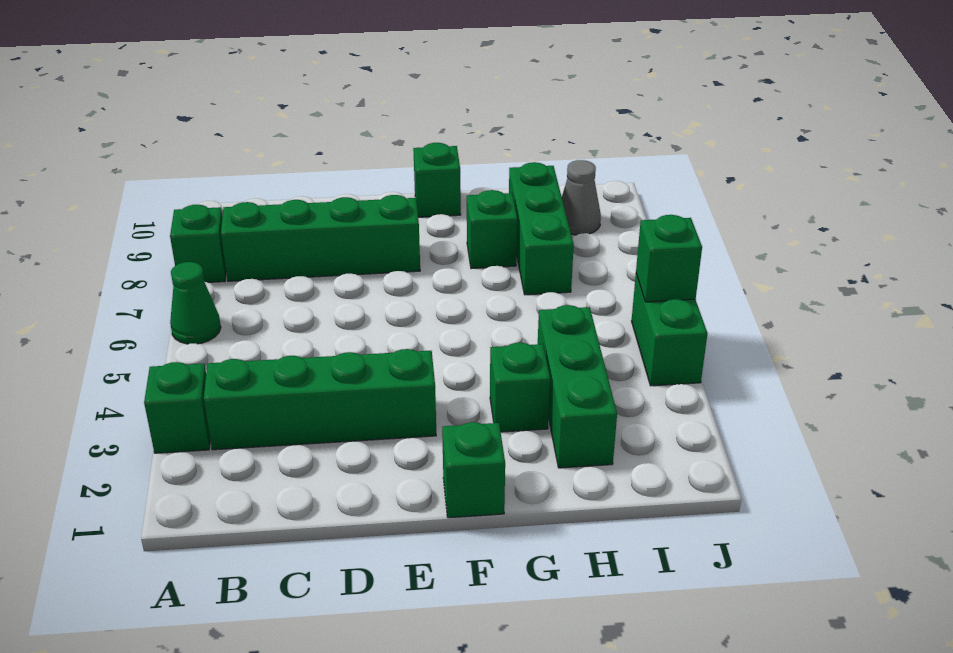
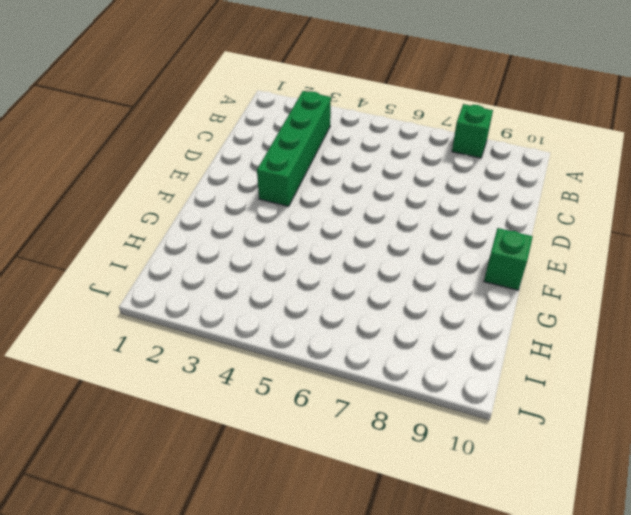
none -> green 1x1 brick [144,362,210,453]
none -> green 1x1 cone [170,262,221,344]
none -> green 1x4 brick [221,195,420,281]

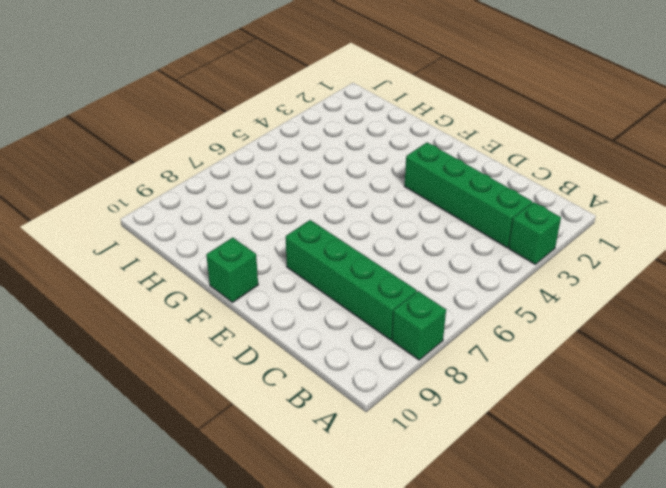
none -> green 1x1 cone [170,262,221,344]
none -> green 1x1 brick [442,422,505,518]
none -> green 1x1 brick [490,343,550,432]

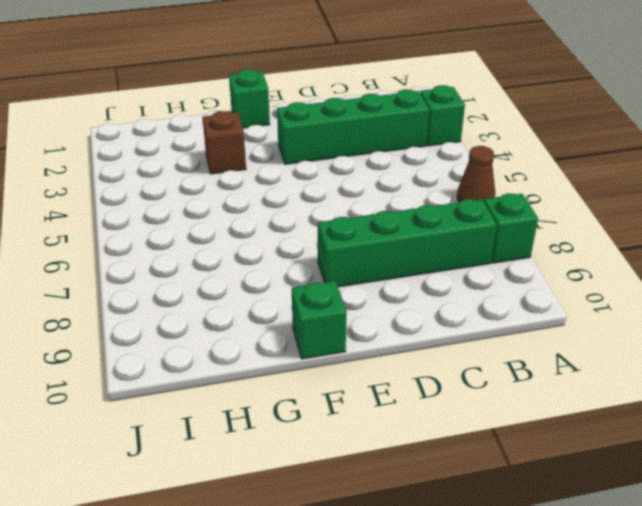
brown 1x1 cone [457,146,495,202] -> green 1x1 cone [170,262,221,344]
brown 1x1 brick [202,111,246,174] -> green 1x1 brick [490,343,550,432]
none -> green 1x1 brick [467,190,518,269]
none -> green 1x3 brick [538,305,617,468]
none -> green 1x3 brick [509,162,574,295]

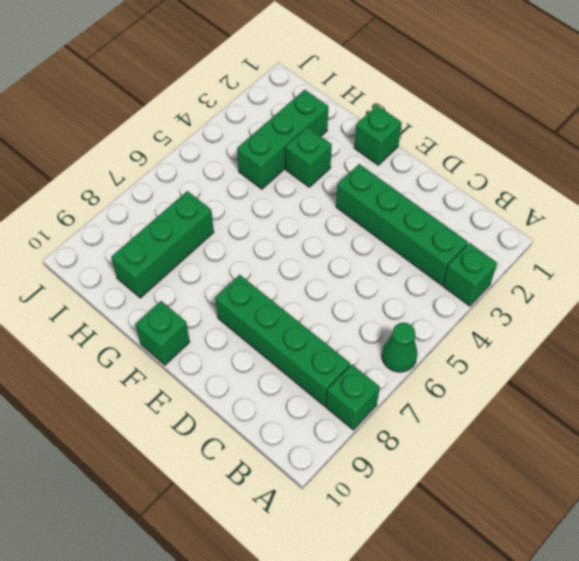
none -> green 1x1 brick [467,190,518,269]
none -> grey 1x1 cone [562,160,601,235]
none -> green 1x2 brick [632,274,708,386]

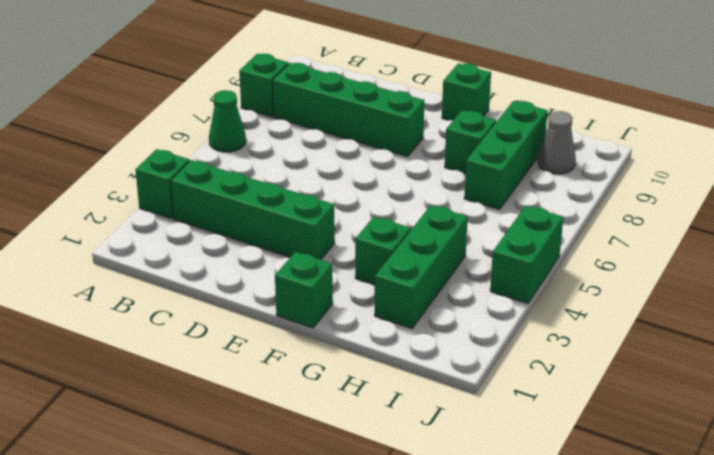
none -> green 1x1 brick [636,215,702,302]

